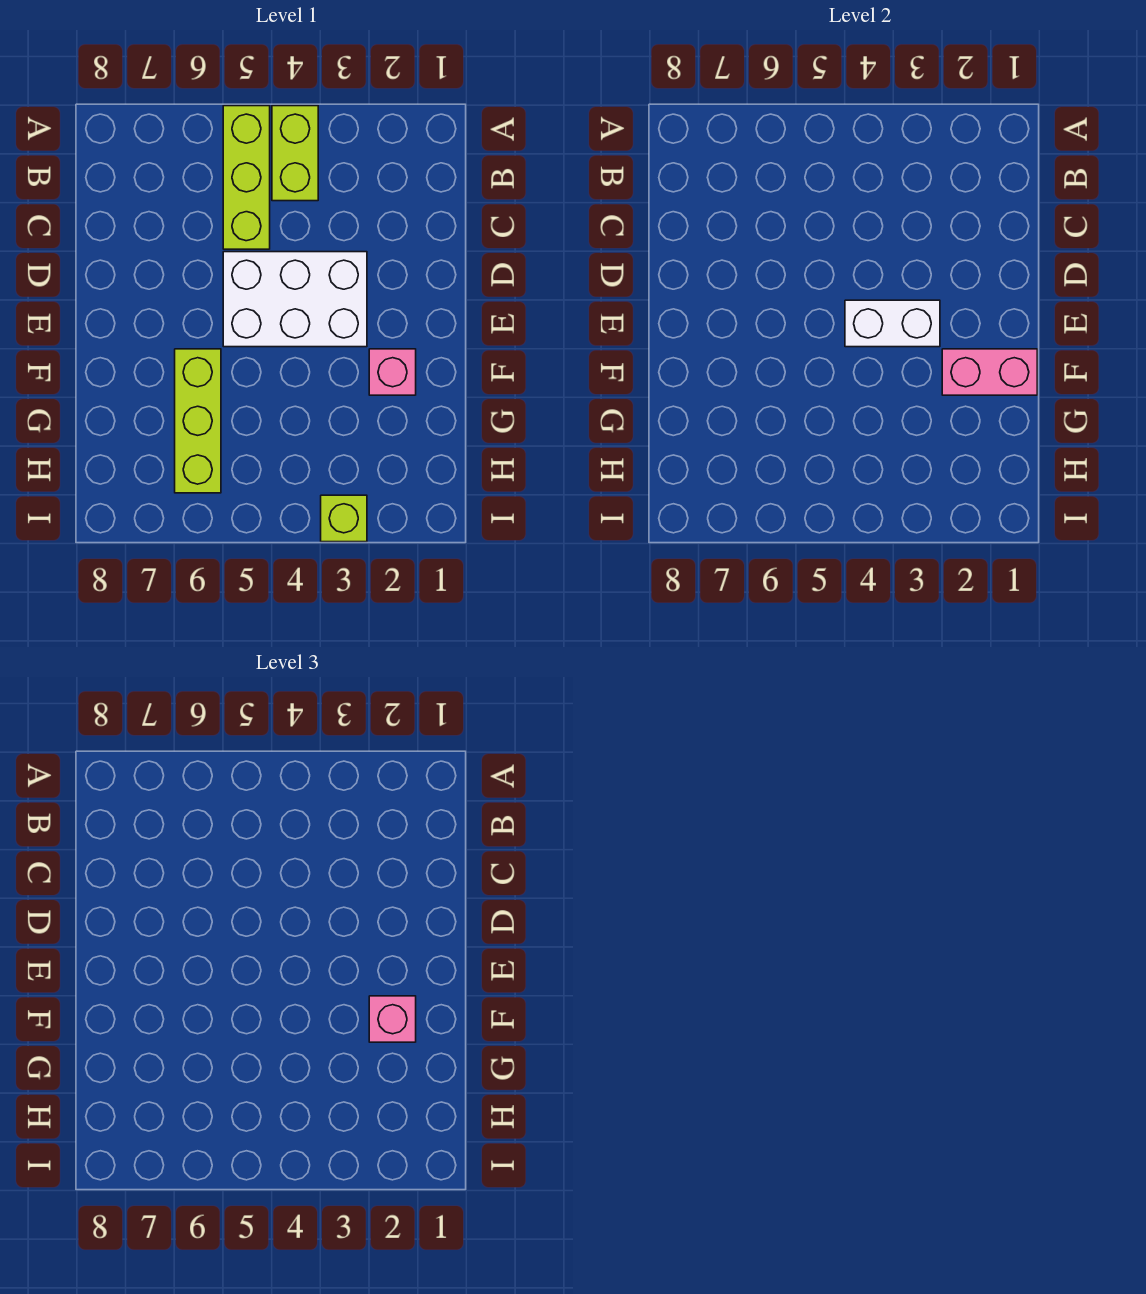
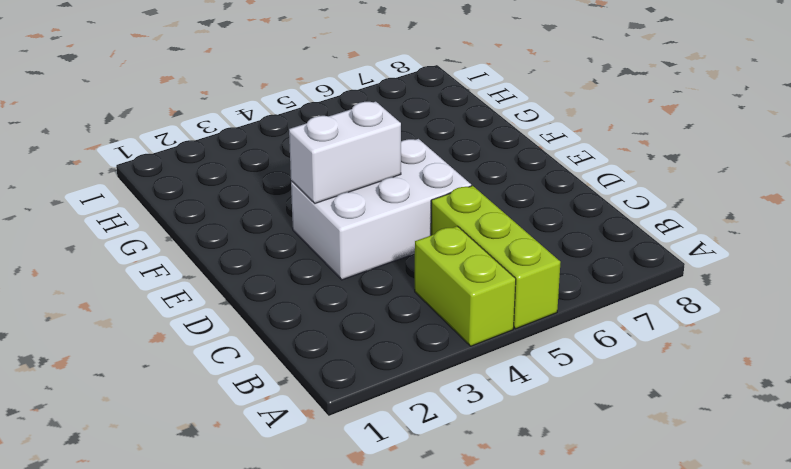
none -> pink 1x1 brick [369,349,416,395]
none -> lime 1x3 brick [175,349,221,493]

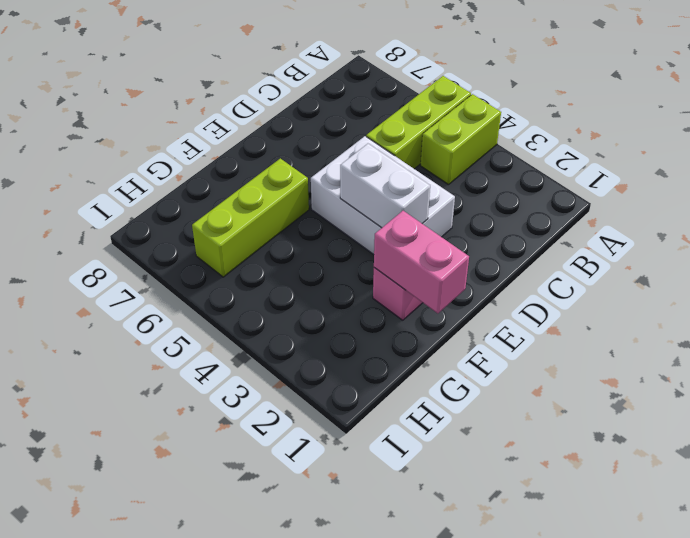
none -> lime 1x1 brick [321,495,367,542]
none -> pink 1x1 brick [369,996,416,1042]

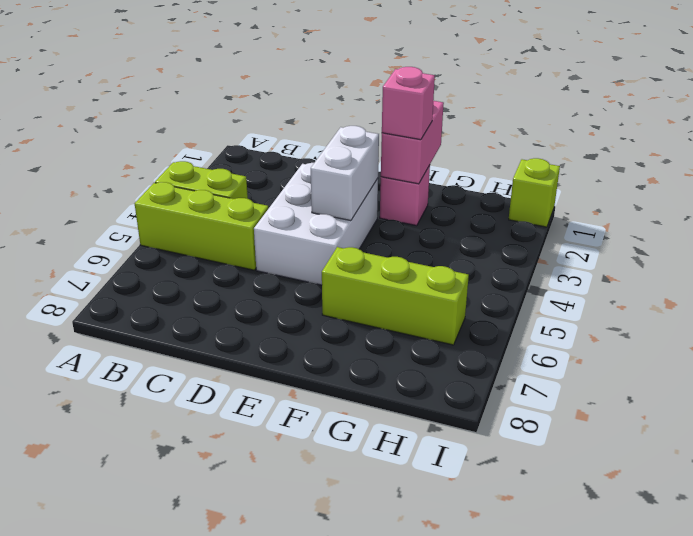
lime 1x1 brick [509,158,560,227] -> lime 1x1 brick moved to [321,495,367,542]

